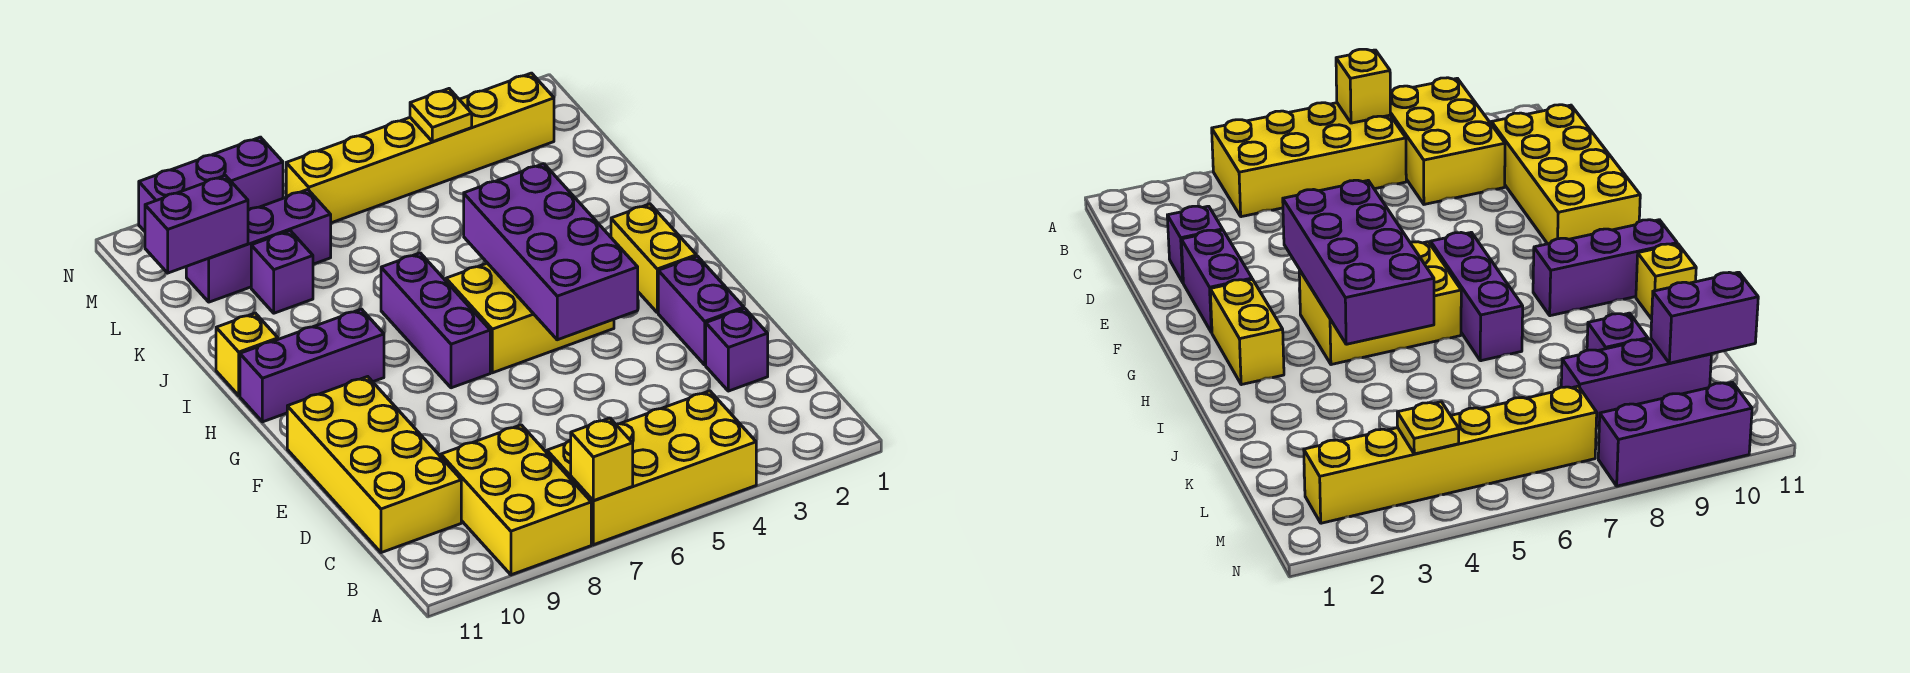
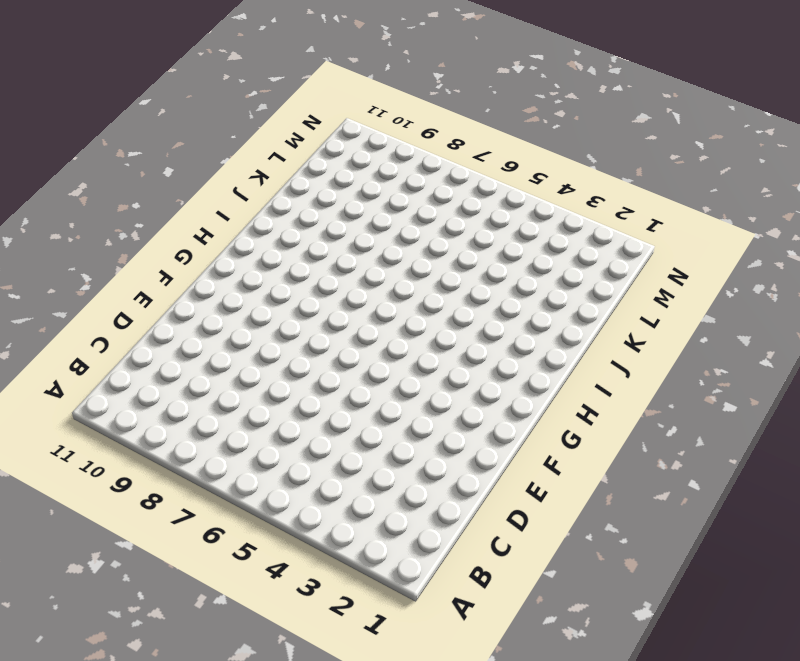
none -> yellow 2x4 brick [547,391,756,545]
none -> yellow 2x3 brick [441,425,591,575]
none -> yellow 2x4 brick [287,377,461,553]

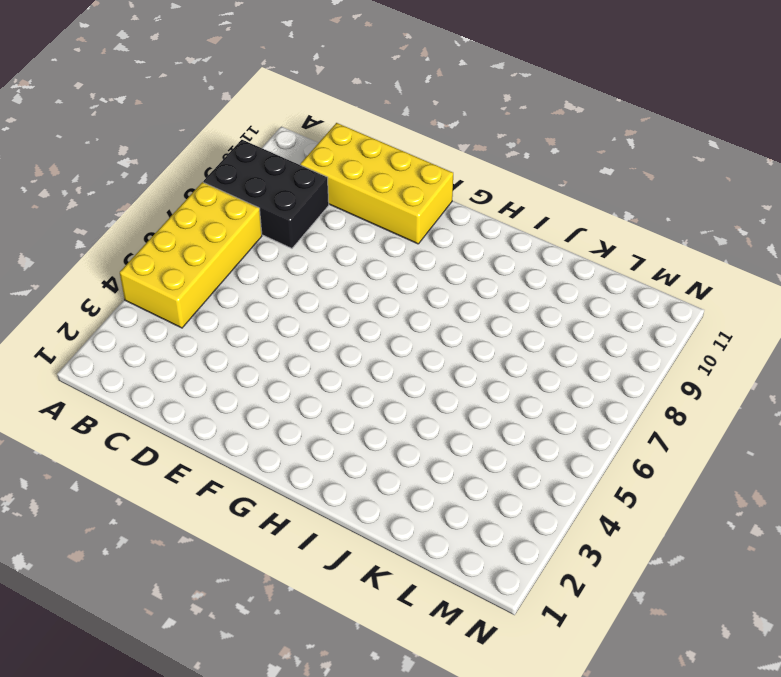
black 2x3 brick [203,140,329,248] -> yellow 2x3 brick [441,425,591,575]
none -> purple 1x1 brick [706,309,768,391]
none -> purple 1x2 brick [658,256,744,365]
none -> yellow 1x2 brick [611,204,696,313]

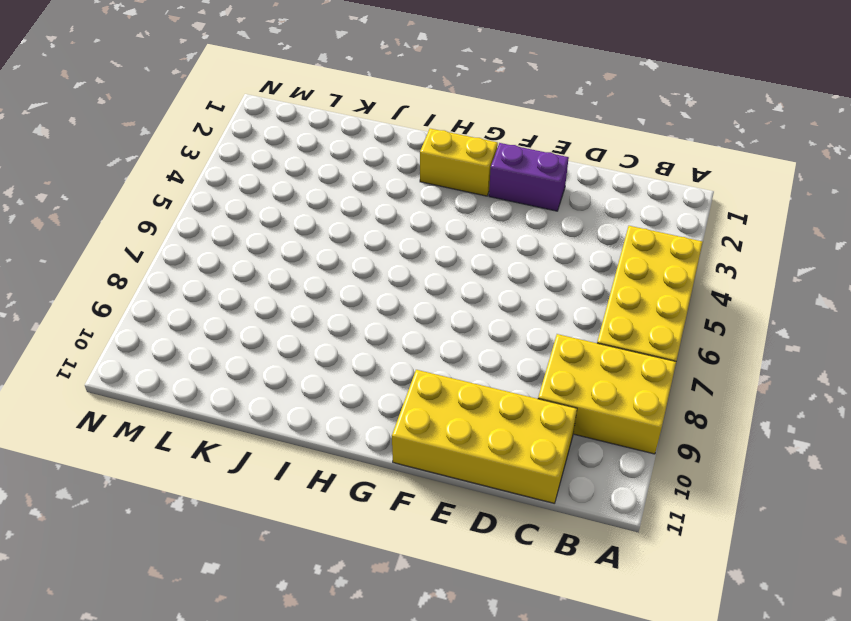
none -> purple 1x1 brick [706,309,768,391]
none -> yellow 2x3 brick [446,263,614,373]
none -> purple 1x3 brick [381,253,490,388]

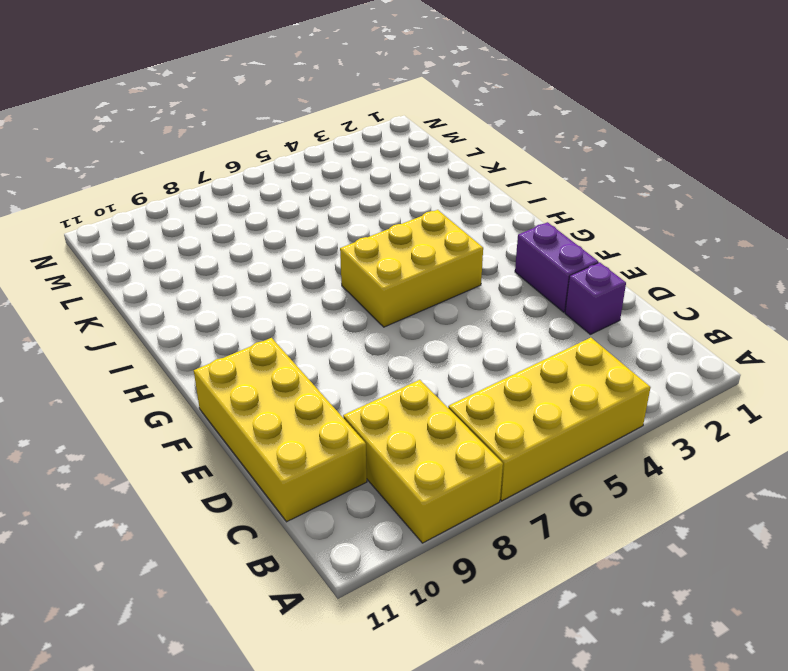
none -> yellow 1x2 brick [611,204,696,313]
none -> purple 1x3 brick [381,253,490,388]
none -> purple 1x3 brick [240,309,384,422]

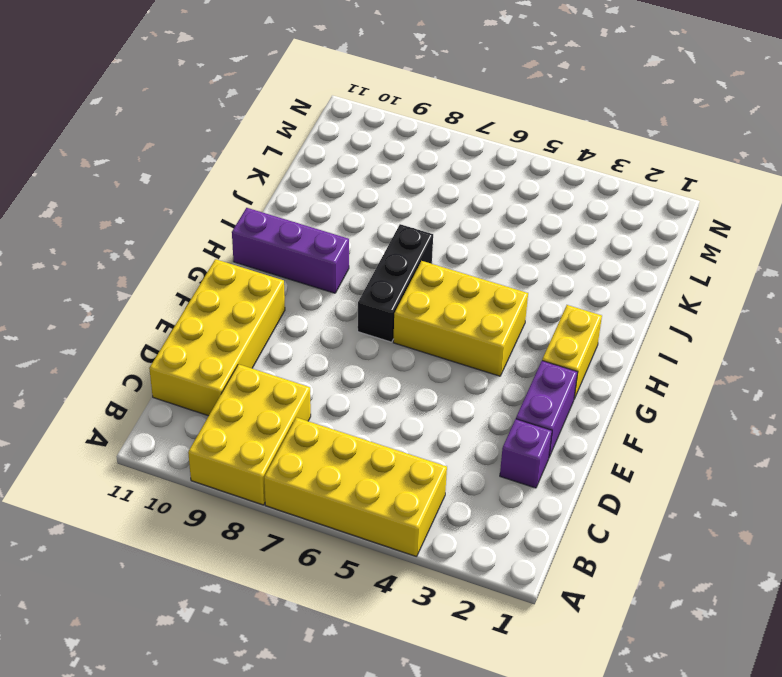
black 1x3 brick [358,224,433,342] -> purple 1x3 brick [381,253,490,388]
none -> yellow 1x1 brick [216,313,278,396]
none -> purple 1x1 brick [251,231,313,313]
none -> purple 1x3 brick [186,190,331,302]

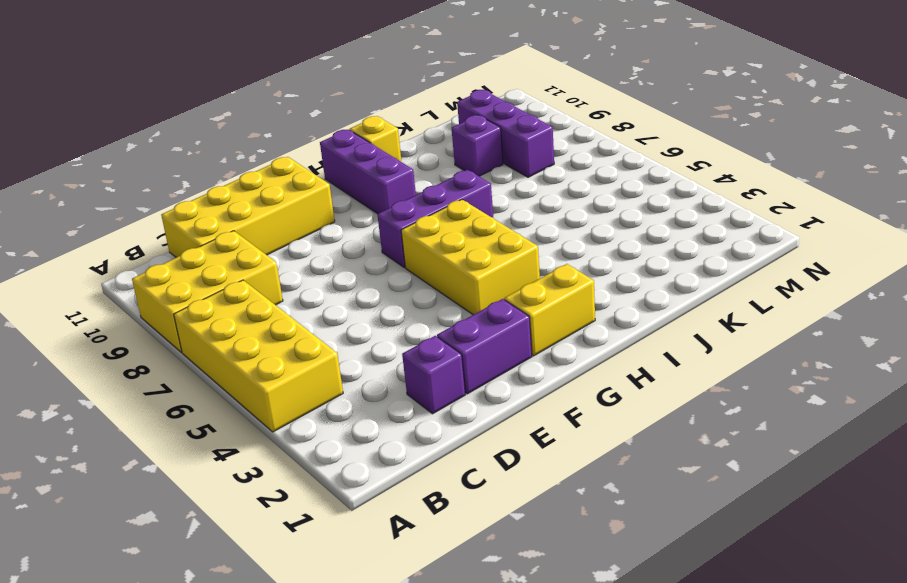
none -> yellow 1x6 brick [286,73,554,223]
none -> purple 1x3 brick [139,137,283,231]
none -> yellow 1x1 brick [571,418,633,501]

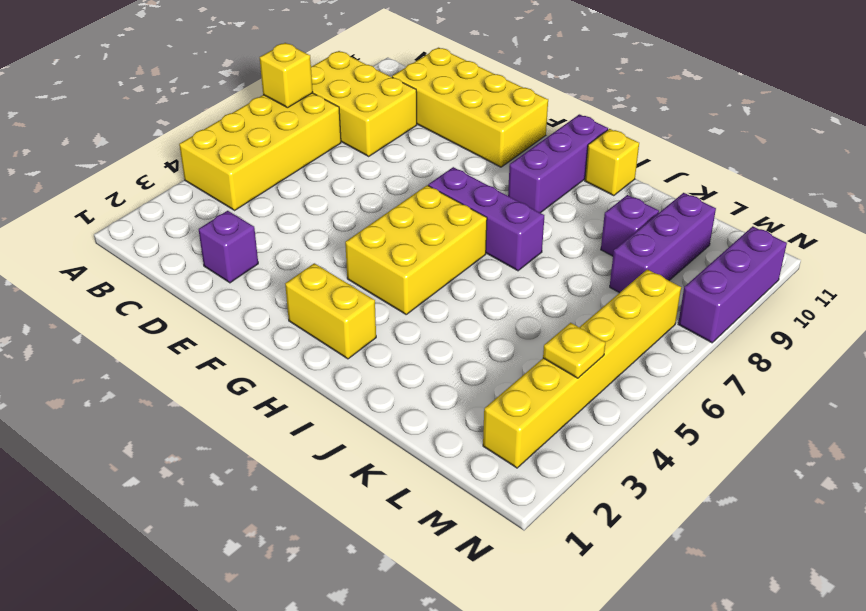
none -> purple 1x2 brick [658,256,744,365]
none -> purple 2x4 brick [464,164,638,340]
none -> purple 1x2 brick [145,175,248,273]

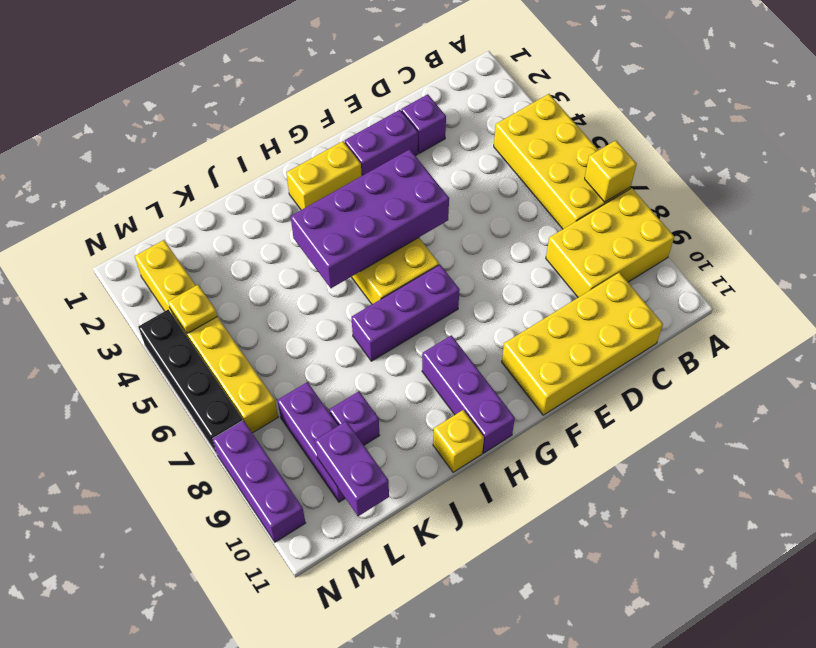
black 1x4 brick [138,310,243,454] -> none

